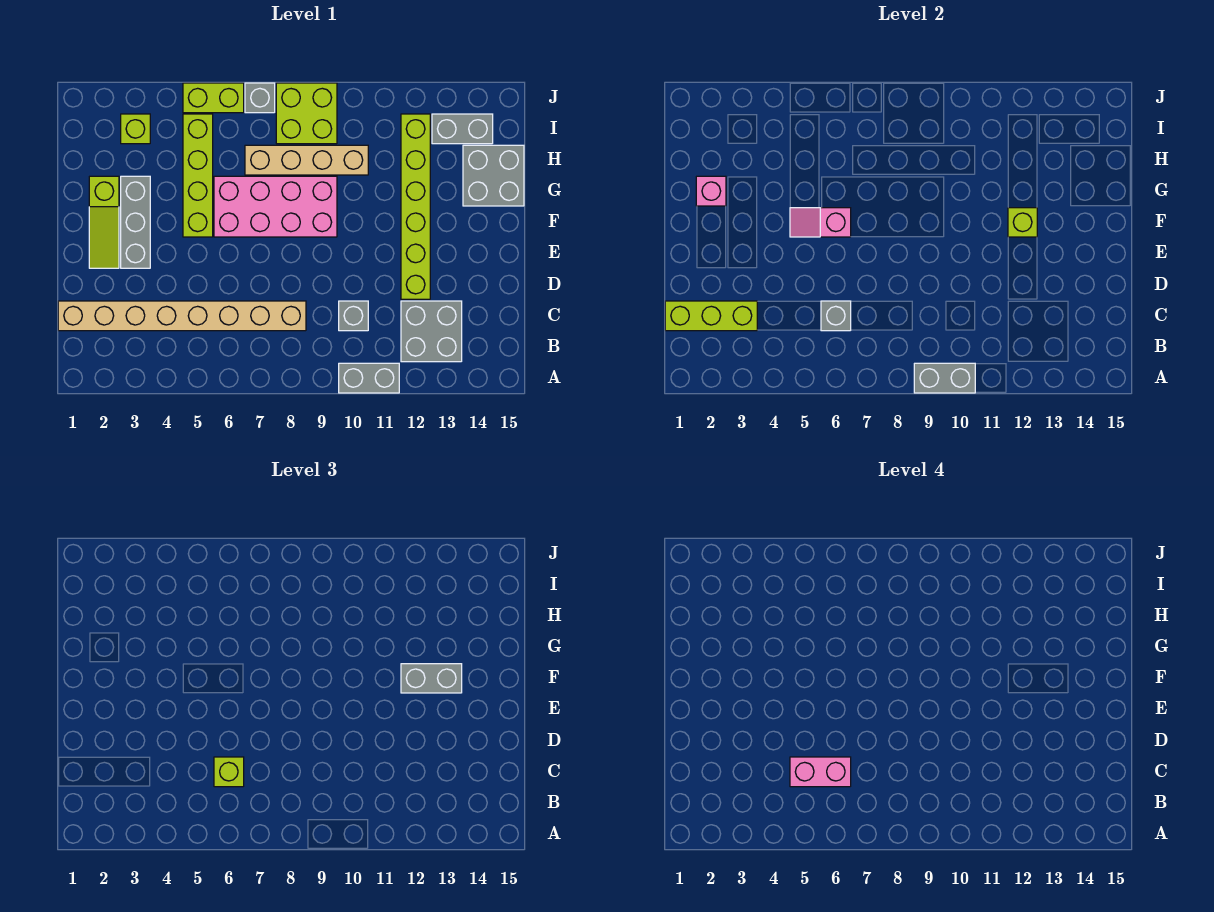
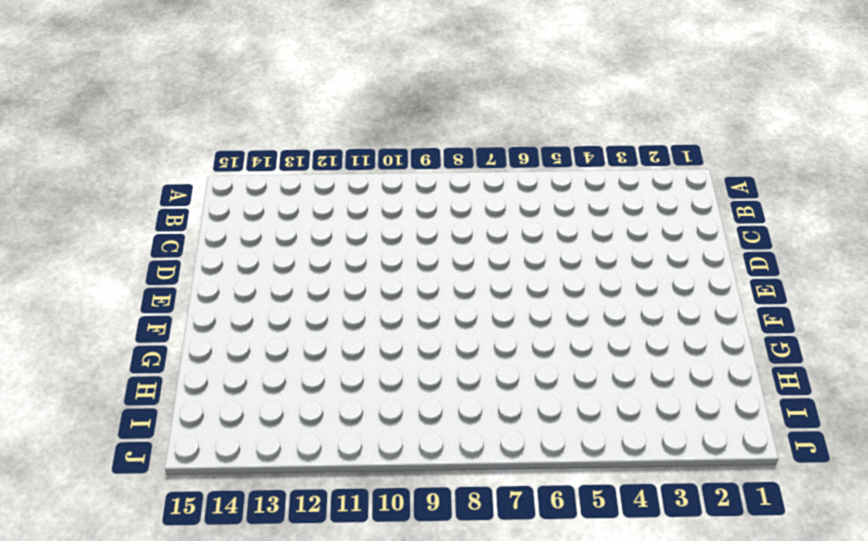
none -> grey 1x2 brick [339,363,399,393]
none -> grey 2x2 brick [401,301,462,362]
none -> tan 1x8 brick [58,301,306,331]

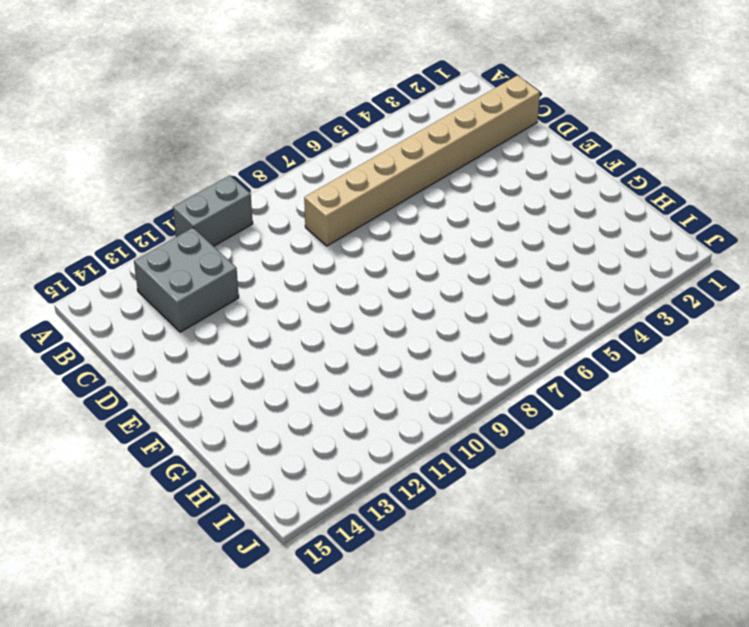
none -> grey 1x1 brick [339,301,368,331]
none -> lime 1x6 brick [401,114,430,299]
none -> lime 1x3 slope [89,176,119,268]

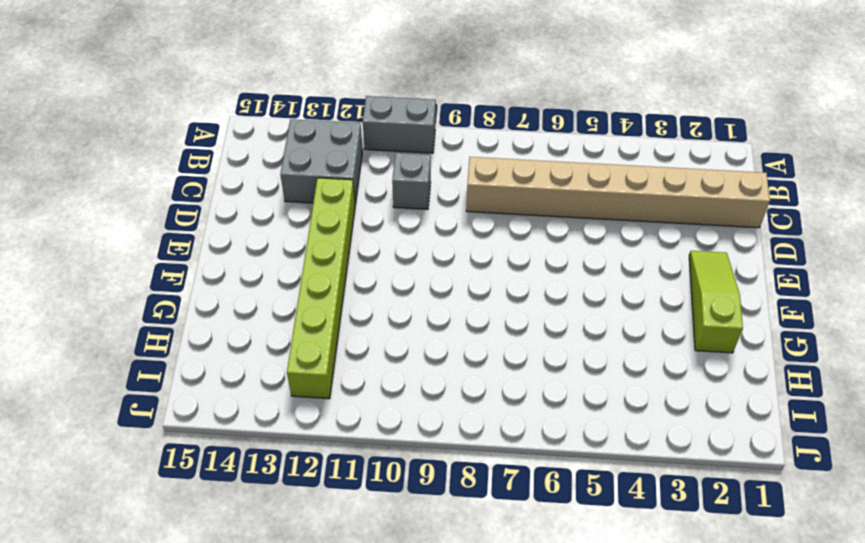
none -> grey 1x3 brick [121,176,150,268]
none -> lime 1x4 brick [183,114,213,237]
none -> pink 2x4 brick [214,176,337,237]

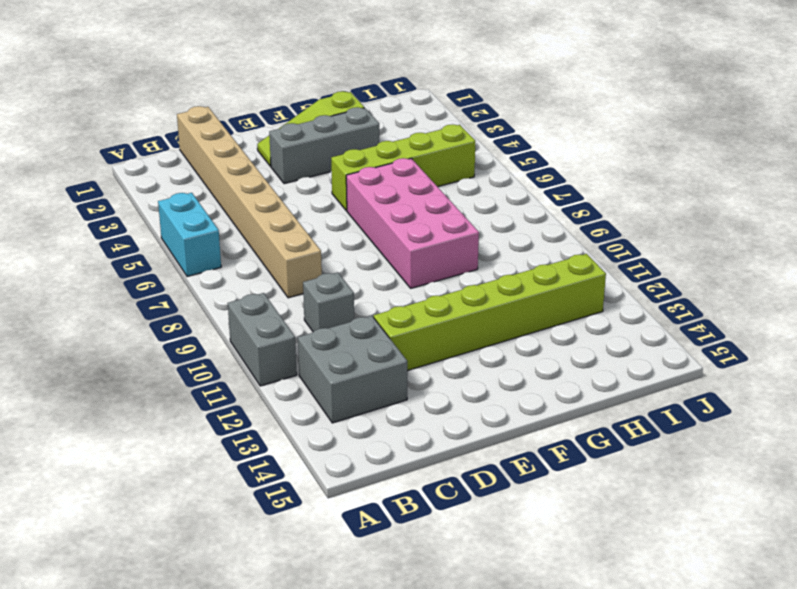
cyan 1x2 brick [158,193,221,277] -> none
none -> grey 2x2 brick [463,145,524,206]
none -> tan 1x4 brick [245,145,368,175]
none -> lime 1x1 brick [121,114,150,144]

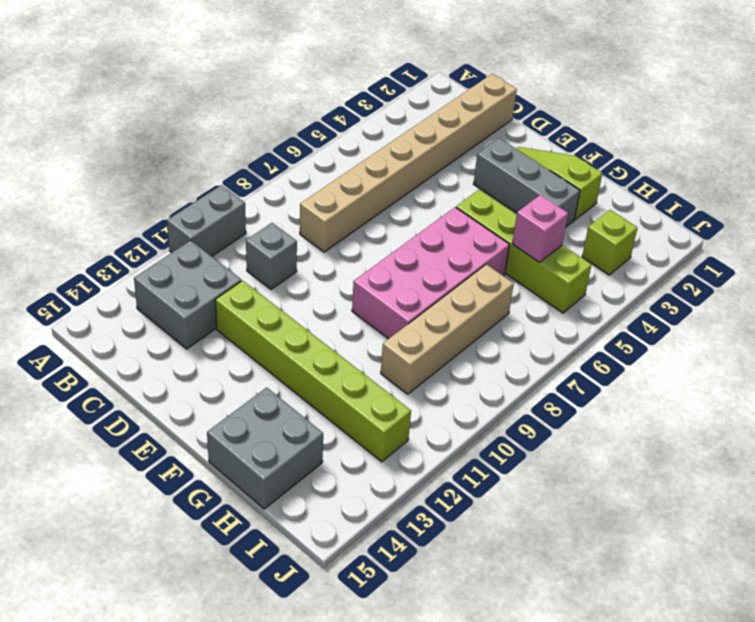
pink 1x1 brick [512,195,568,262] -> pink 1x1 brick moved to [696,176,726,206]
none -> lime 2x2 brick [276,83,337,144]
none -> grey 1x2 brick [432,114,493,144]
none -> lime 1x2 brick [183,83,244,113]

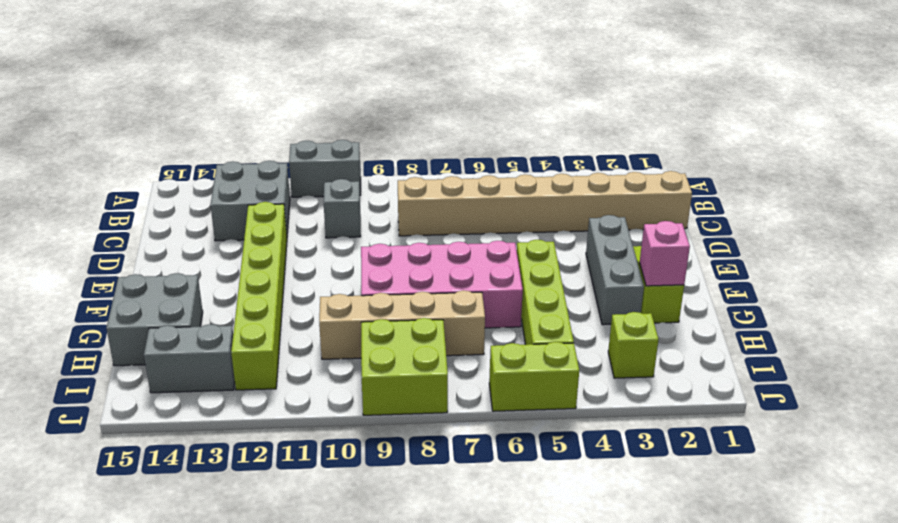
none -> grey 1x1 brick [245,83,275,113]
none -> grey 1x2 brick [914,363,975,393]
none -> lime 1x3 brick [665,301,757,331]

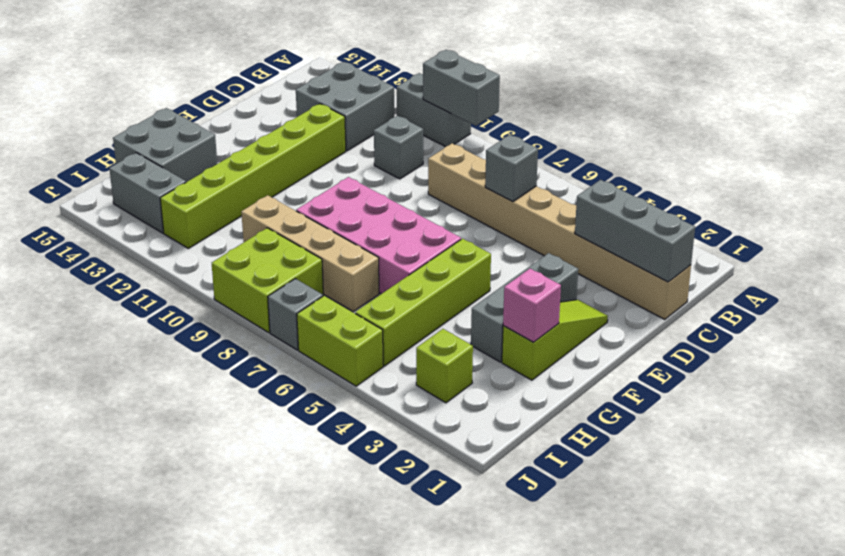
grey 1x3 brick [575,180,695,282] -> lime 1x3 brick [665,301,757,331]
none -> pink 1x2 slope [790,208,851,237]
none -> lime 1x1 brick [1008,208,1037,237]
none -> lime 1x1 brick [214,757,244,787]

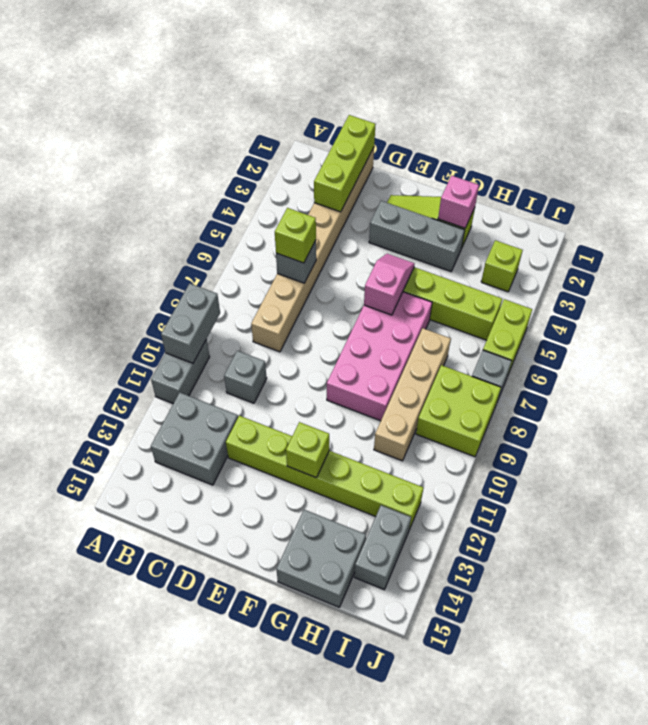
none -> grey 1x2 brick [401,664,462,693]
none -> pink 1x2 brick [790,757,851,787]

